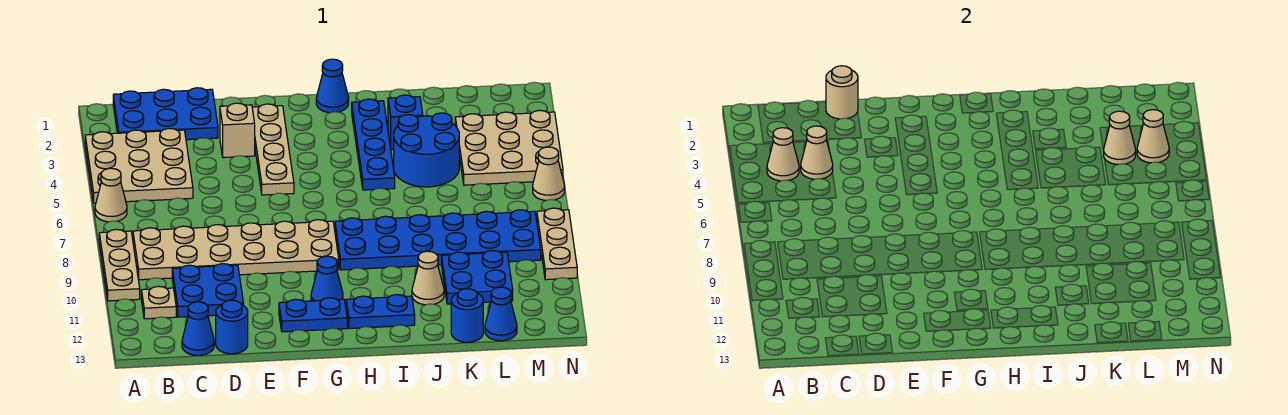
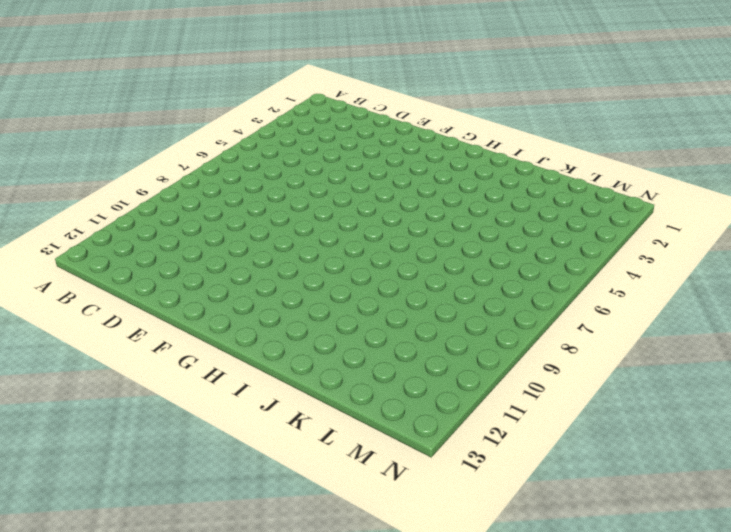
none -> tan 3x3 plate [85,129,193,203]
none -> tan 1x1 cone [95,168,127,222]
none -> tan 1x3 plate [99,230,140,301]
none -> blue 2x3 plate [113,88,218,140]

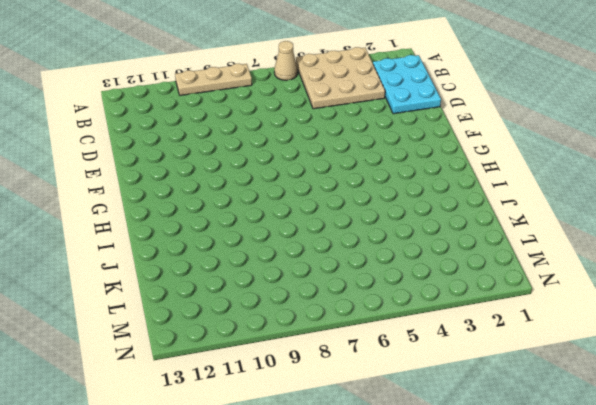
cyan 2x3 plate [373,55,441,114] -> blue 2x3 plate [113,88,218,140]
none -> tan 2x6 plate [133,220,339,280]
none -> tan 1x1 plate [141,286,176,319]
none -> blue 2x2 plate [172,264,244,317]
none -> blue 1x1 cone [182,302,214,356]

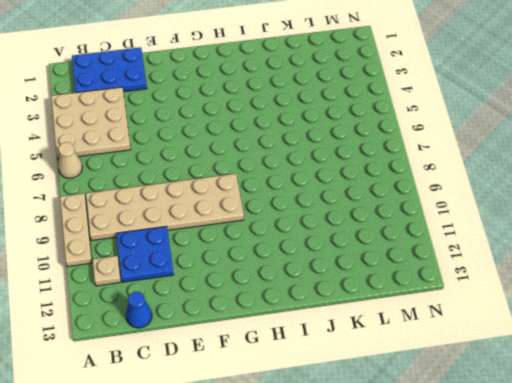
none -> blue 1x1 round brick [216,300,248,354]
none -> tan 1x1 brick [220,103,255,158]
none -> tan 1x4 plate [252,104,294,195]
none -> blue 1x2 plate [279,298,347,332]

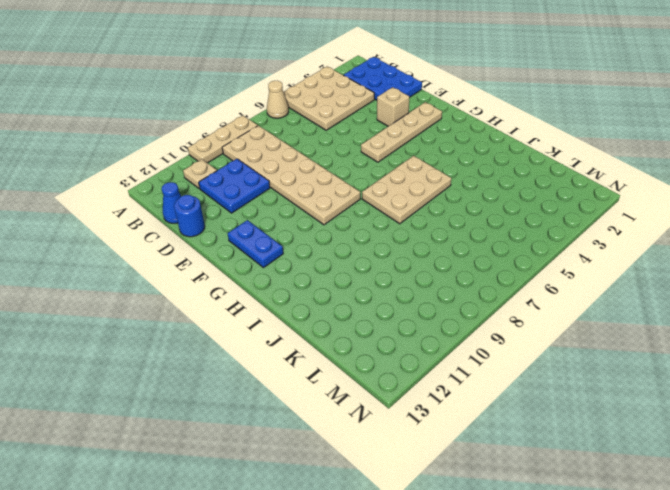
tan 2x3 plate [362,156,451,224] -> blue 1x4 plate [352,99,395,190]
none -> blue 1x1 cone [311,256,343,301]
none -> blue 1x1 cone [316,59,349,113]
none -> blue 2x6 plate [335,210,541,270]
none -> blue 1x2 plate [346,295,415,329]

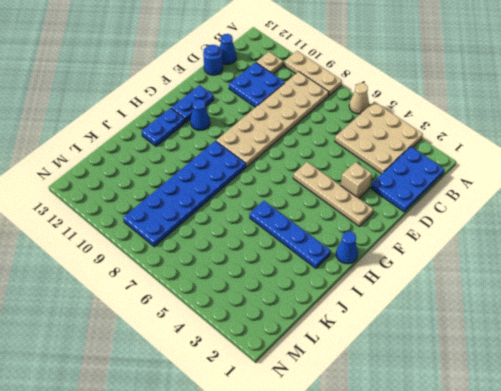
none -> blue 1x1 brick [388,95,423,149]
none -> blue 2x2 round brick [394,113,459,187]
none -> tan 1x1 cone [412,251,444,305]
none -> blue 2x2 plate [442,251,513,304]

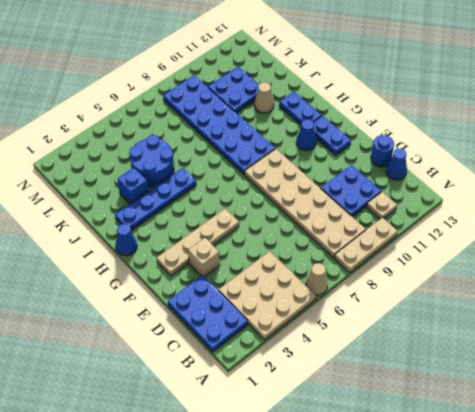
none -> blue 1x1 round brick [451,289,483,342]
none -> tan 3x3 plate [455,110,563,185]
none -> blue 1x1 cone [485,287,517,341]
none -> tan 1x1 cone [533,147,565,201]

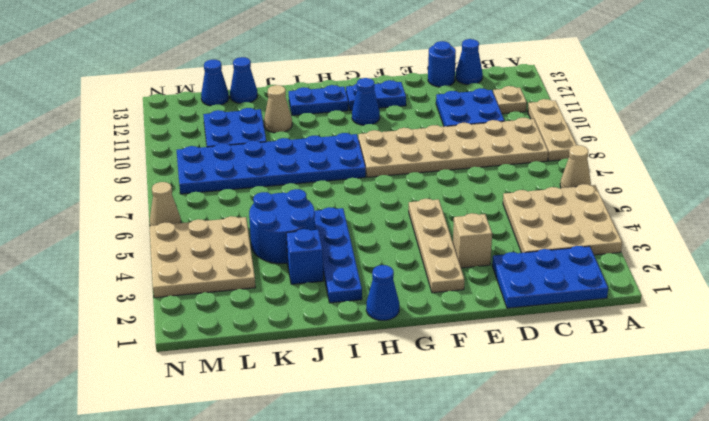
blue 1x1 cone [230,57,257,103] -> blue 1x1 round brick [451,289,483,342]
none -> tan 1x3 plate [537,208,577,280]
none -> tan 1x1 cone [767,128,799,181]
none -> tan 1x1 cone [801,126,833,179]
none -> tan 1x1 round brick [826,66,858,119]

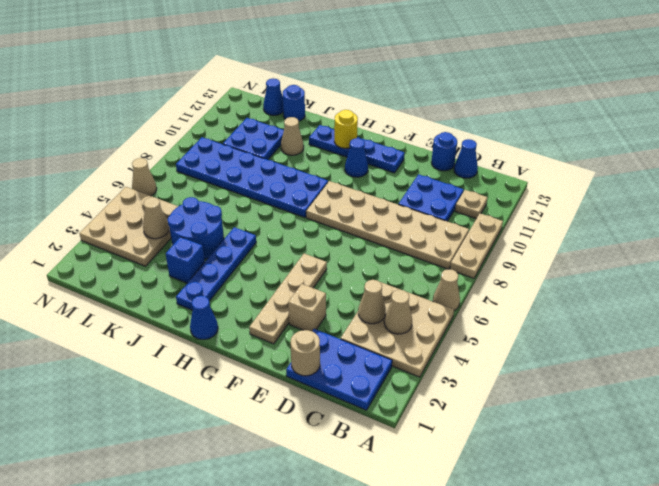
yellow 1x1 round brick [334,110,358,148] -> none
none -> tan 1x3 plate [537,208,577,280]
none -> tan 1x1 cone [1137,110,1169,163]

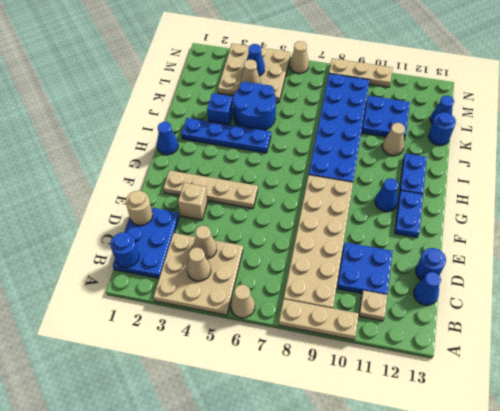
blue 1x1 round brick [110,232,139,268] -> none
blue 1x1 cone [247,44,265,76] -> tan 1x1 cone [1137,110,1169,163]

